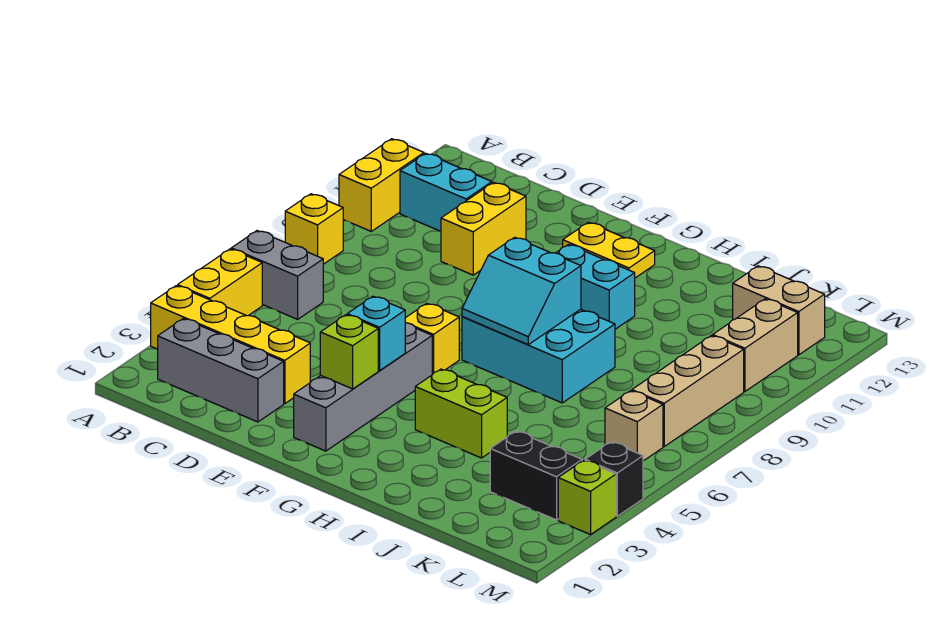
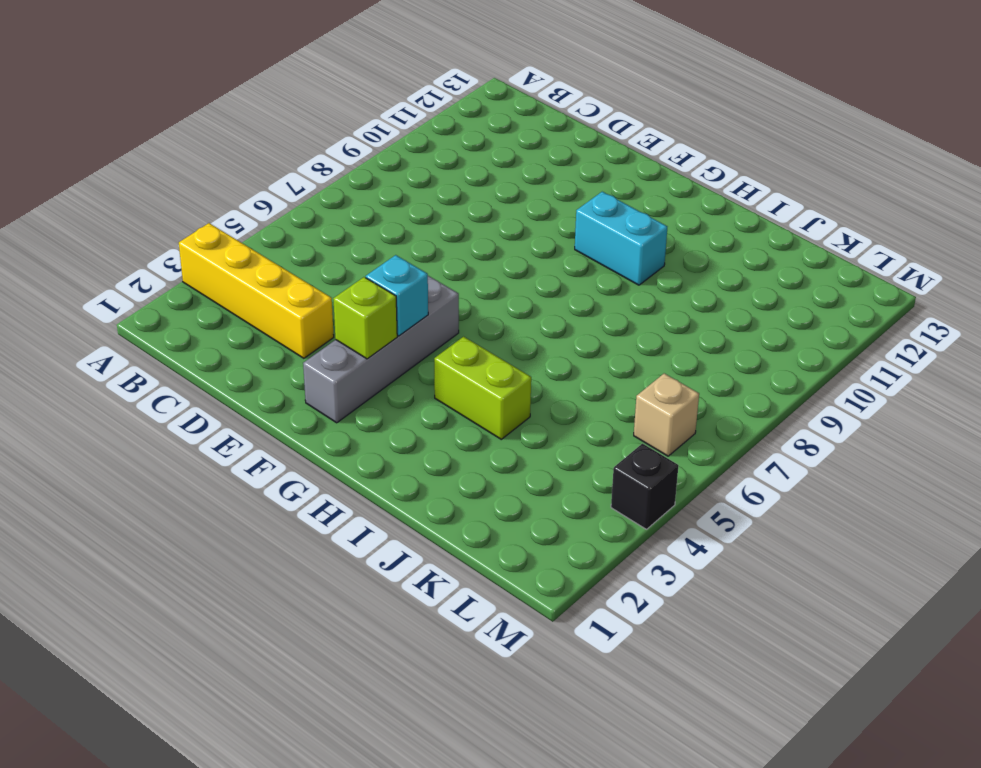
none -> yellow 1x2 brick [178,249,262,316]
none -> grey 1x2 brick [231,231,323,319]
none -> yellow 1x1 brick [285,194,343,264]

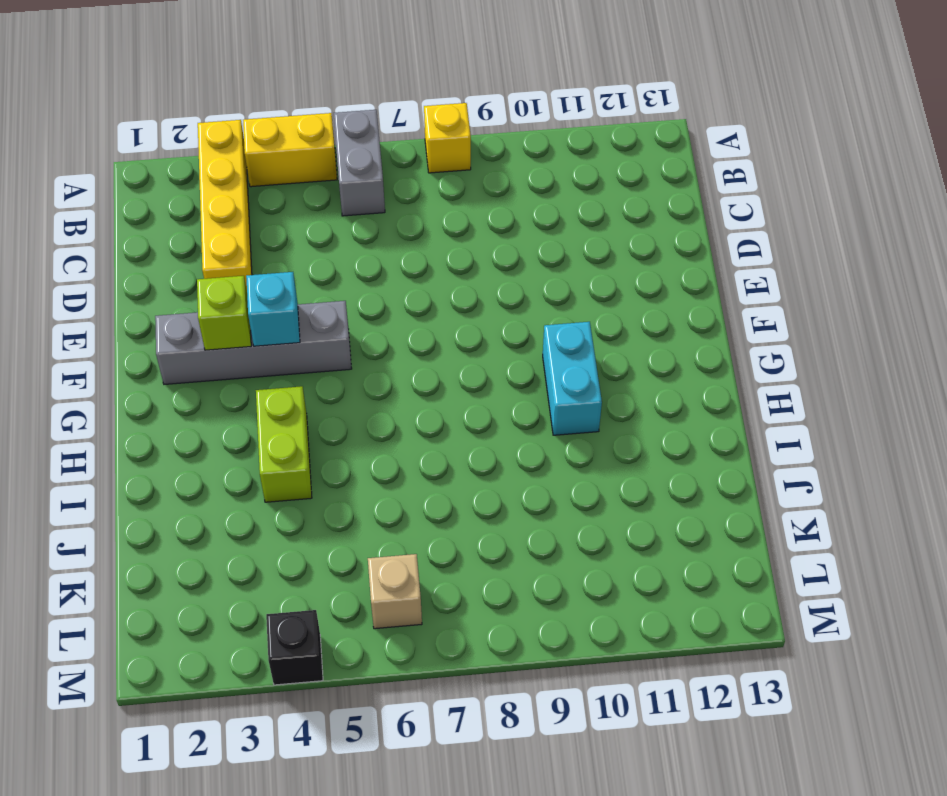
none -> yellow 1x2 brick [339,139,424,231]
none -> grey 1x3 brick [158,318,284,422]
none -> cyan 1x2 brick [400,153,492,231]

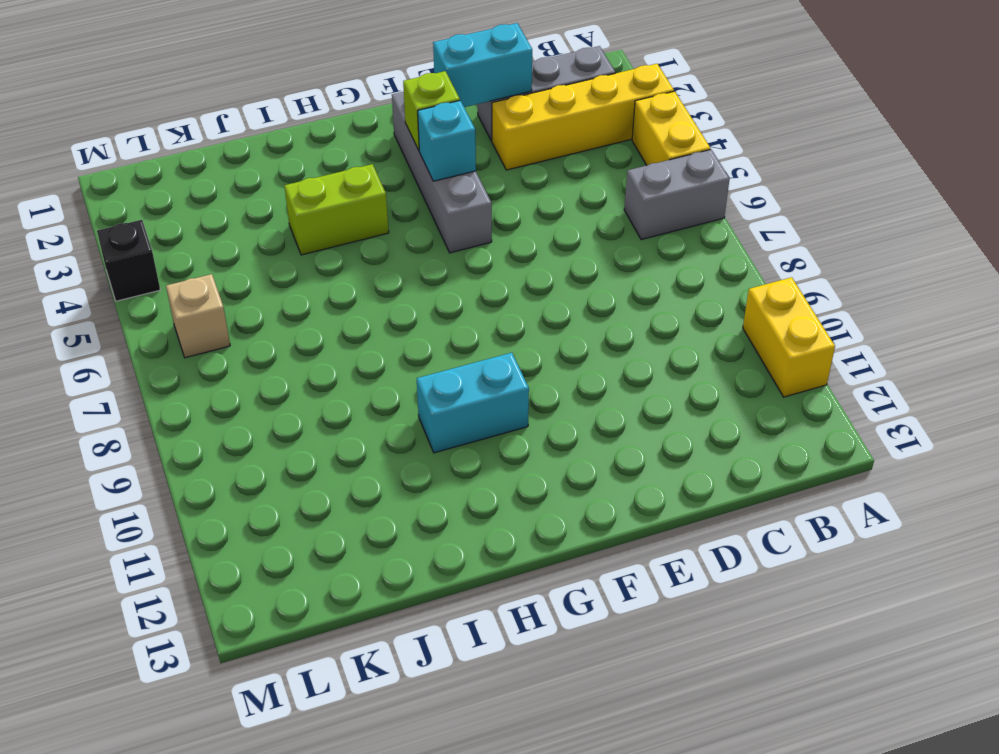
cyan 1x2 brick [433,23,532,107] -> cyan 1x2 brick moved to [400,153,492,231]
none -> yellow 1x1 brick [285,194,343,264]
none -> yellow 1x2 brick [441,182,526,275]
none -> yellow 1x1 brick [405,303,459,374]

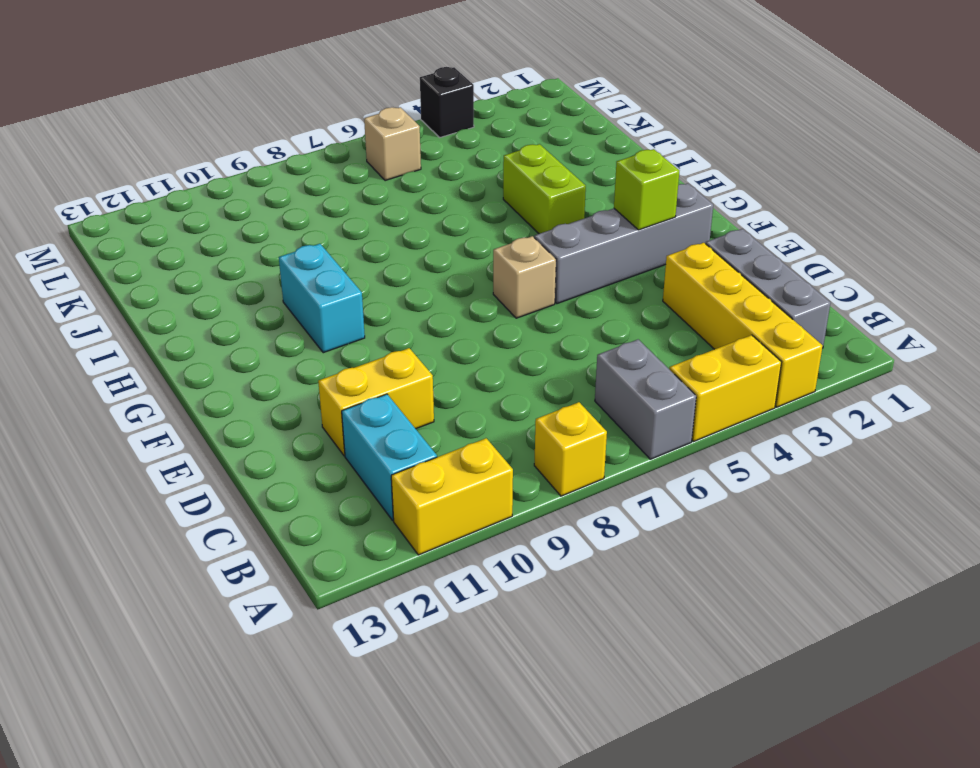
tan 1x1 brick [493,236,556,318] -> yellow 1x1 brick [405,303,459,374]
none -> yellow 1x2 plate [563,222,655,278]
none -> cyan 2x3 brick [462,309,615,403]
none -> black 1x2 brick [490,431,582,520]

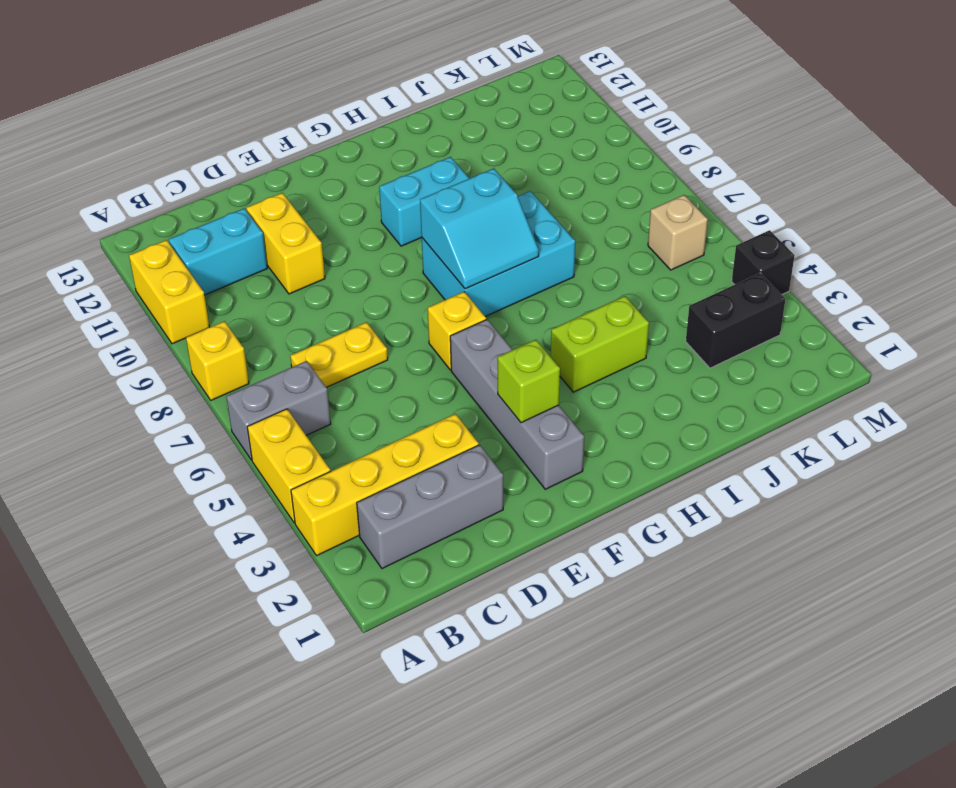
yellow 1x2 plate [290,322,388,387] -> yellow 1x2 plate moved to [563,222,655,278]
none -> tan 1x2 brick [733,266,825,355]
none -> tan 1x3 brick [632,336,744,446]
none -> tan 1x2 brick [713,299,798,391]

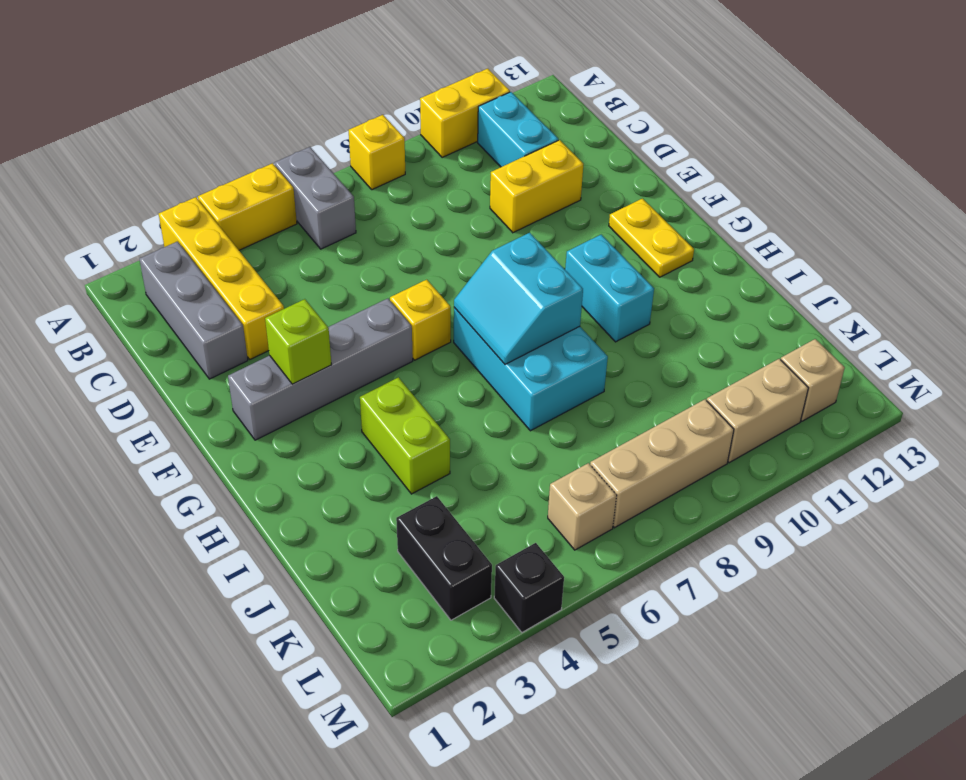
tan 1x1 brick [781,339,845,421] -> tan 1x2 brick [733,266,825,355]
none -> lime 1x1 brick [558,460,616,535]
none -> cyan 1x1 brick [347,296,405,371]

